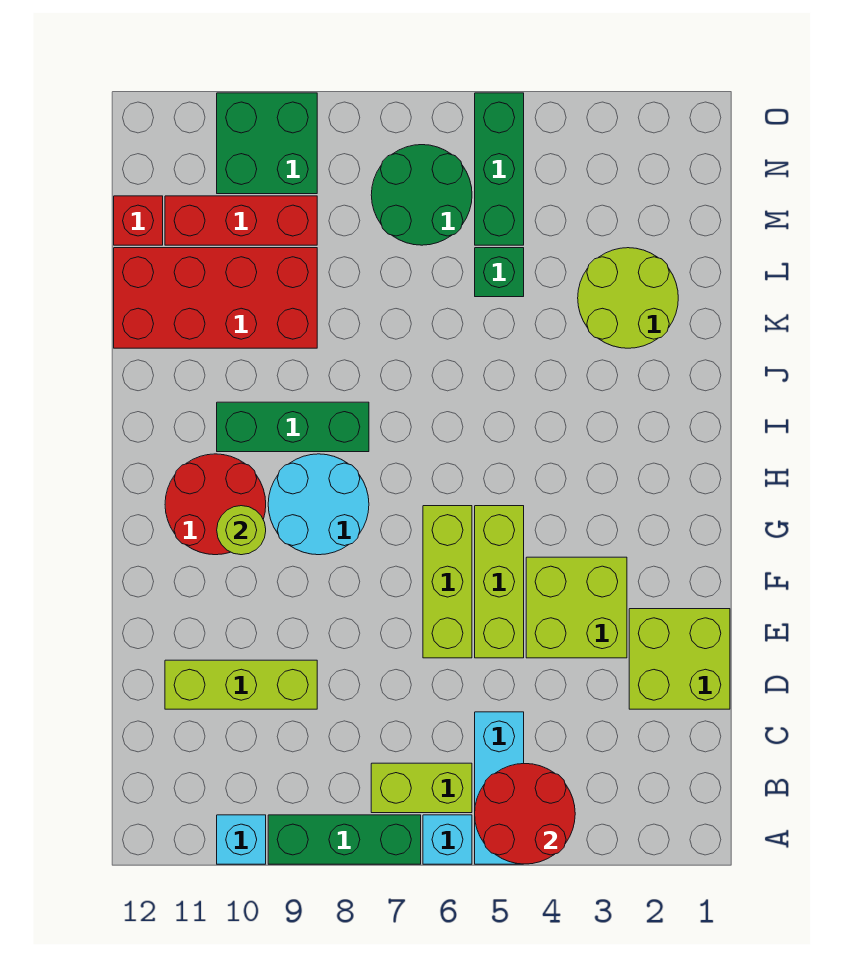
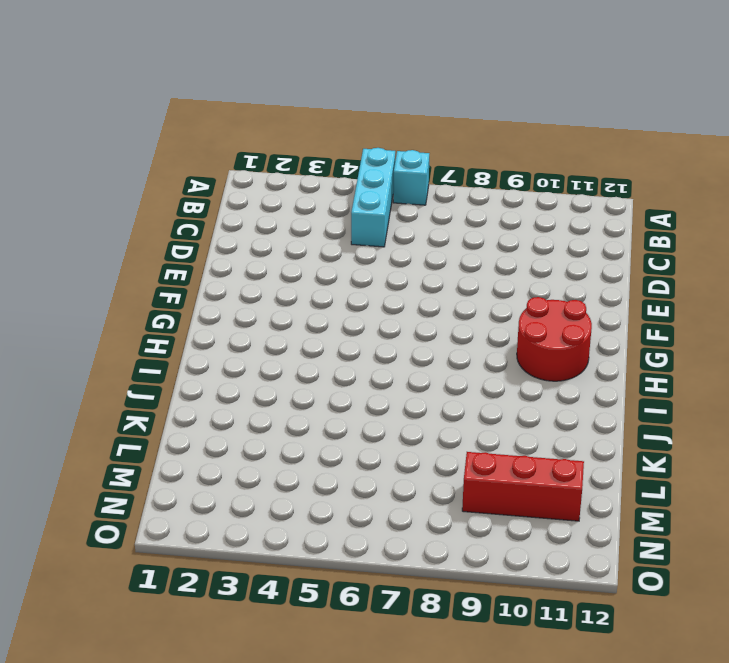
none -> green 1x3 brick [268,815,421,864]
none -> cyan 1x1 brick [217,815,266,864]
none -> lime 1x2 brick [371,763,472,813]

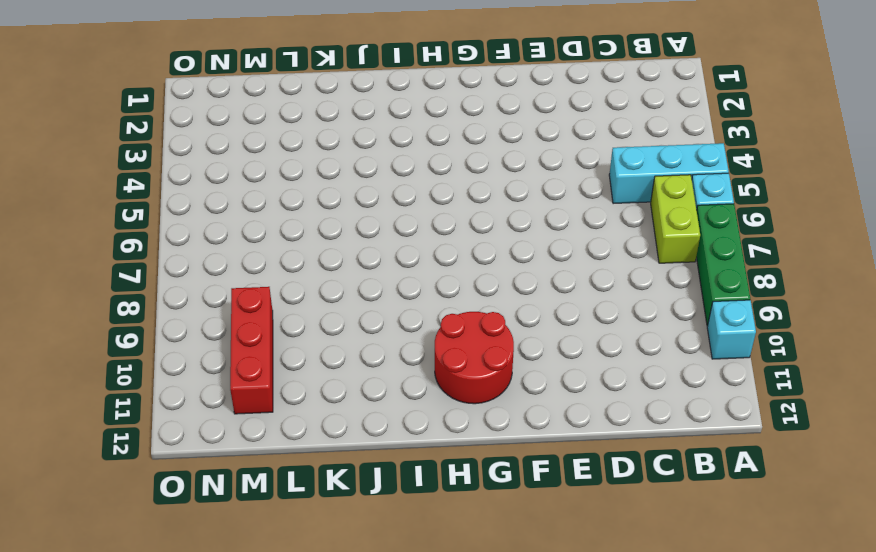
none -> lime 2x2 brick [629,609,730,709]
none -> lime 1x3 brick [165,660,317,709]
none -> lime 2x2 brick [526,557,627,658]

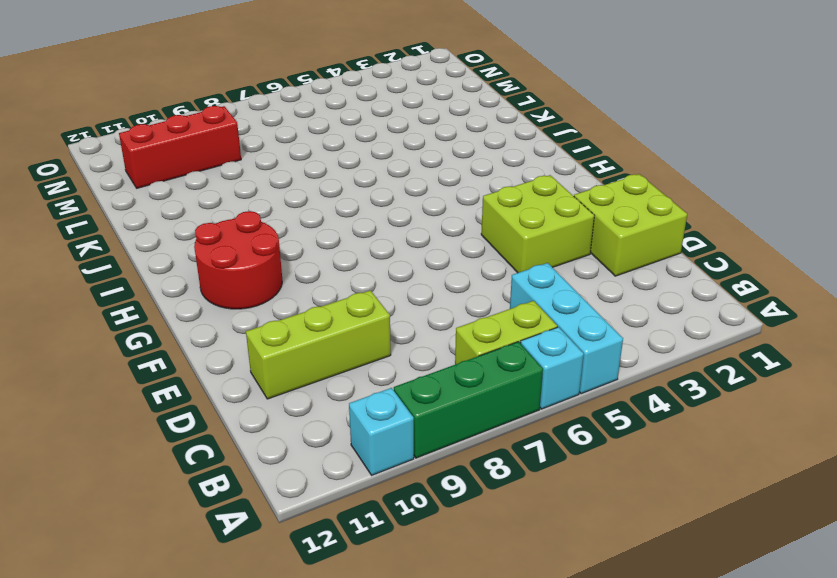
none -> lime 1x3 brick [475,506,524,658]
none -> lime 1x3 brick [423,506,472,658]
none -> cyan 2x2 round brick [268,454,369,555]

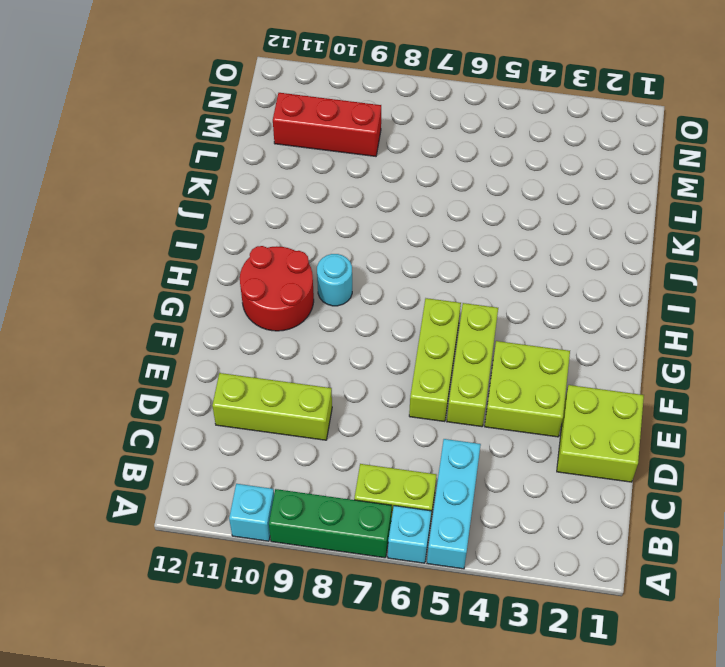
cyan 1x1 round brick [317,254,352,306] -> cyan 2x2 round brick [268,454,369,555]
none -> green 1x3 brick [217,402,369,452]
none -> lime 2x2 round brick [578,248,678,348]
none -> red 2x4 brick [114,248,317,348]

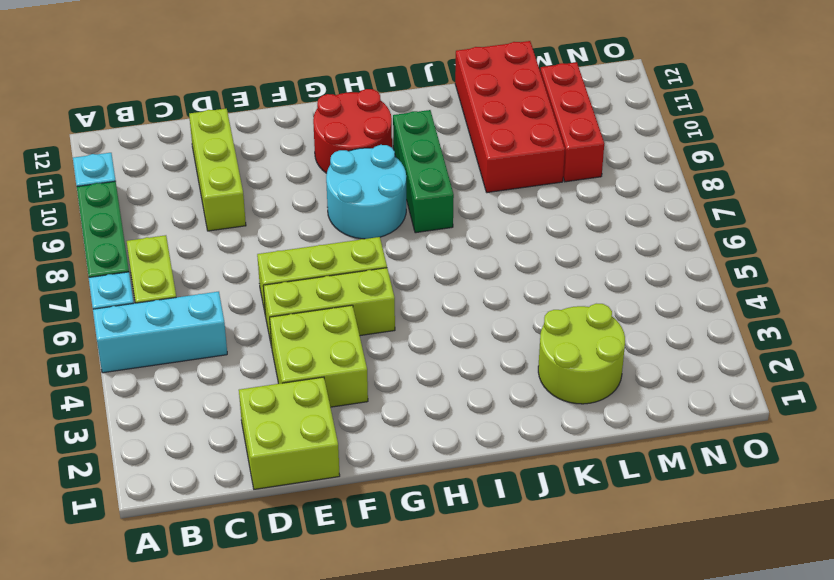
none -> green 1x1 brick [475,248,524,297]
none -> green 1x3 brick [475,93,524,245]
none -> green 2x2 round brick [371,145,472,245]

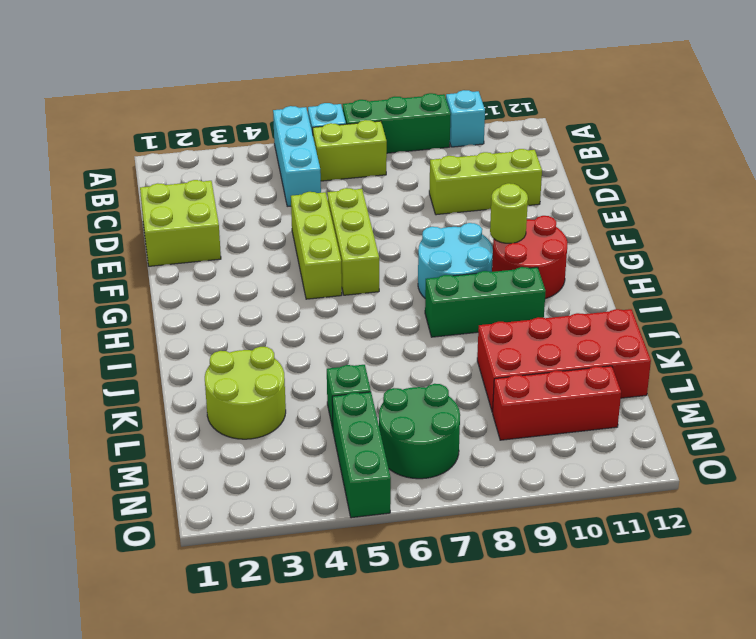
none -> lime 2x2 brick [526,557,627,658]
none -> red 1x1 brick [114,196,163,245]
none -> green 2x2 brick [217,93,317,194]

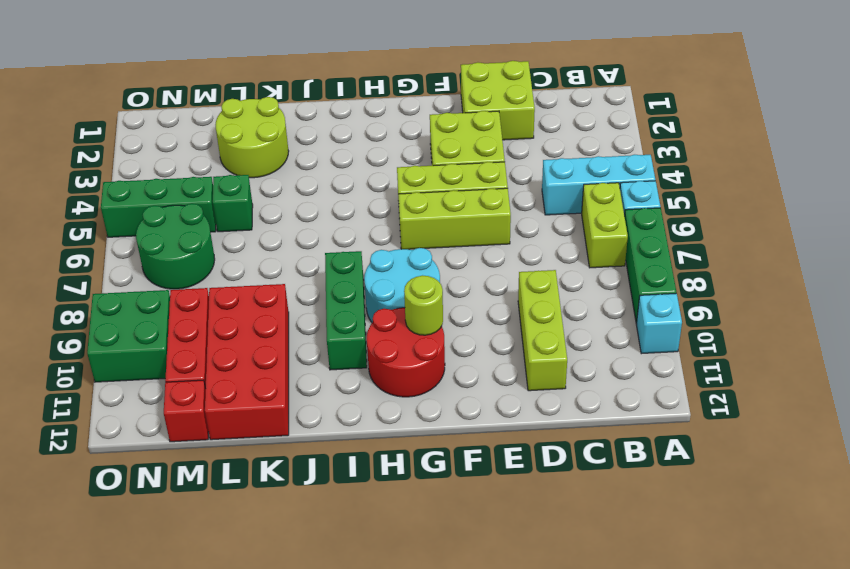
none -> red 2x2 round brick [475,764,575,864]

